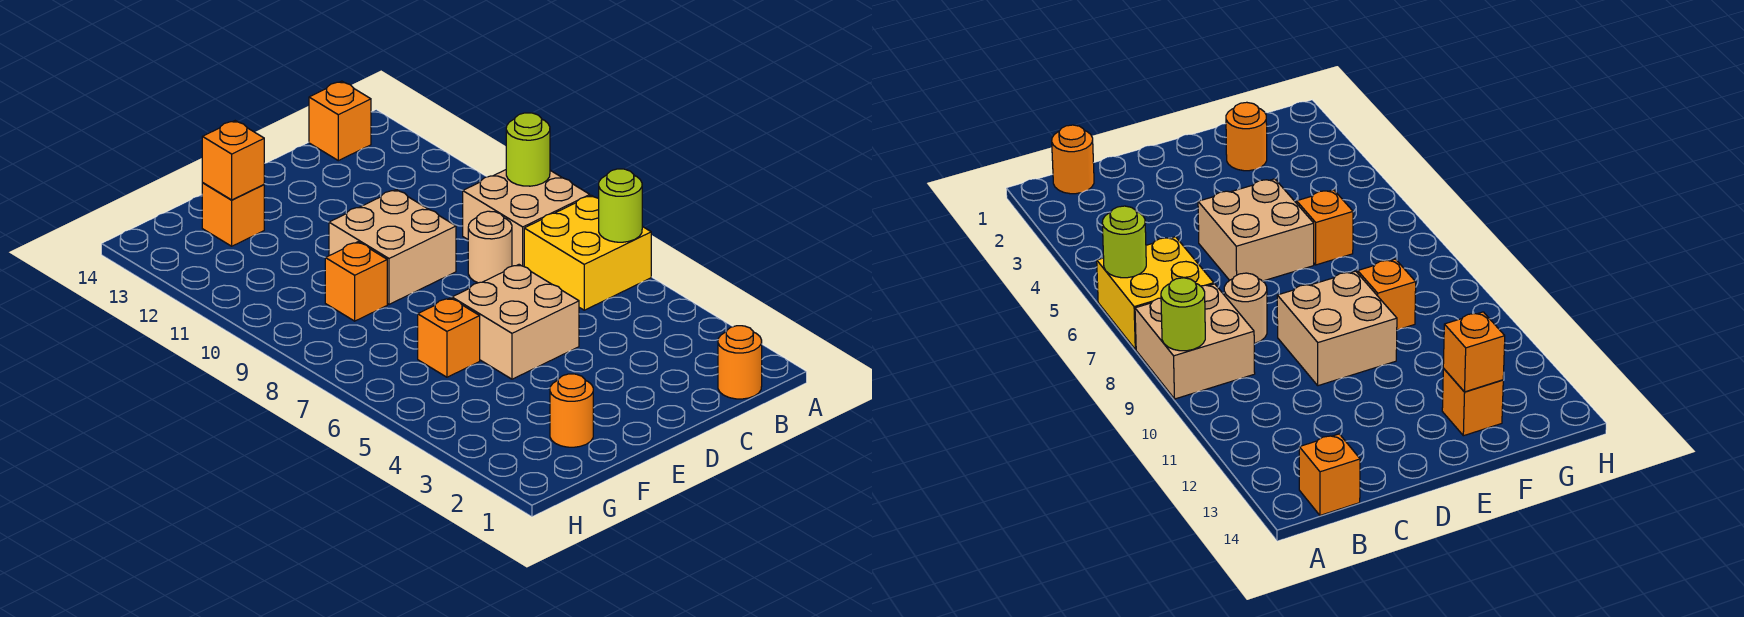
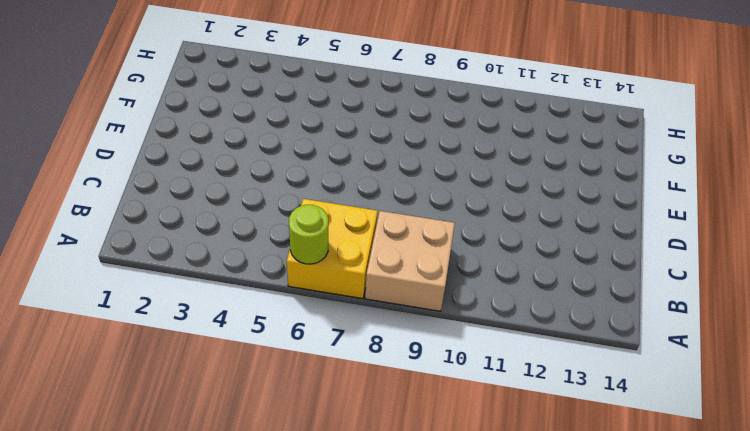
none -> orange 1x1 round brick [718,326,762,399]
none -> orange 1x1 brick [309,81,371,161]
none -> tan 1x1 round brick [468,211,512,283]

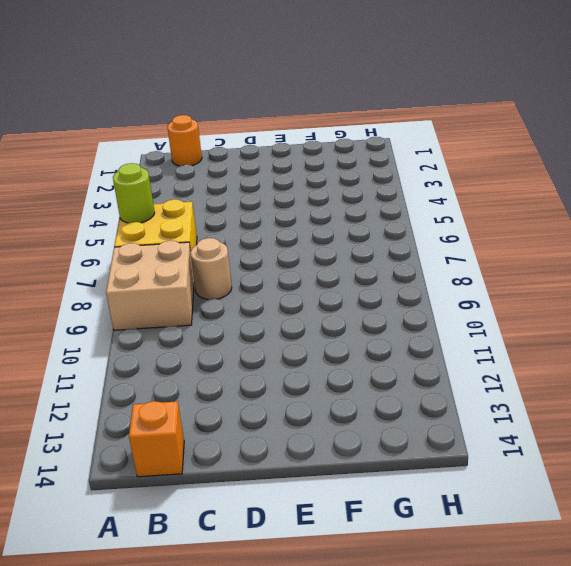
none -> tan 2x2 brick [452,265,579,379]
none -> tan 2x2 brick [329,190,456,304]
none -> orange 1x1 round brick [550,374,593,447]

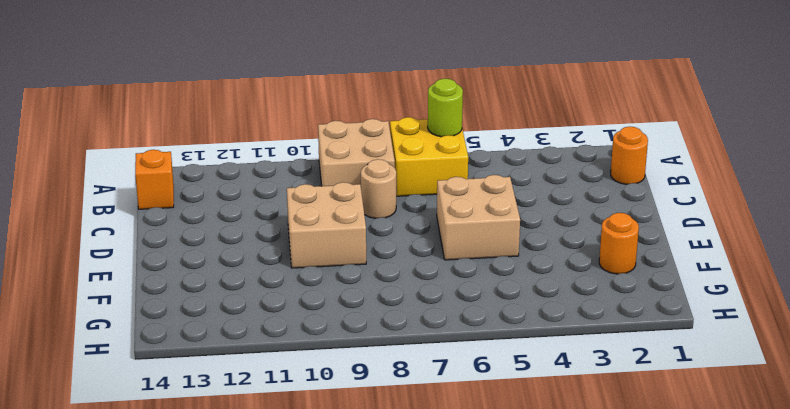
none -> orange 1x1 brick [418,298,480,377]
none -> orange 1x1 brick [325,242,387,321]
none -> orange 1x1 brick [202,183,264,246]

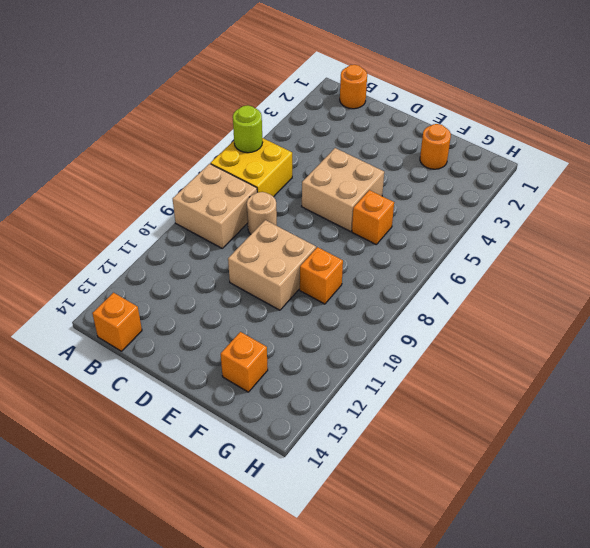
none -> lime 1x1 round brick [506,113,550,186]
none -> orange 1x1 brick [202,121,264,200]

